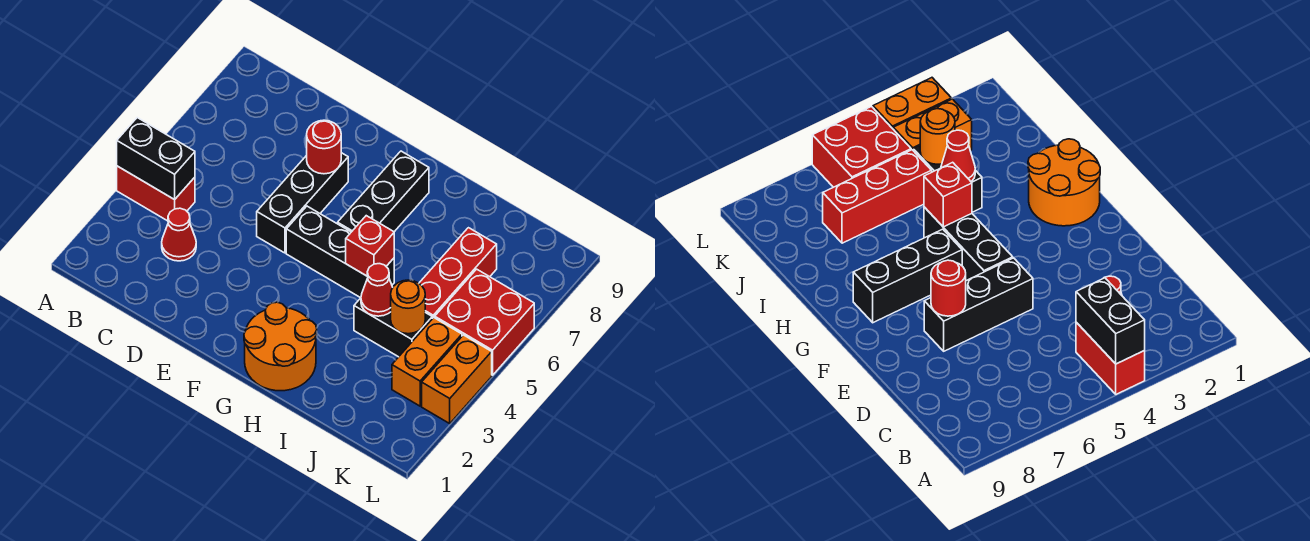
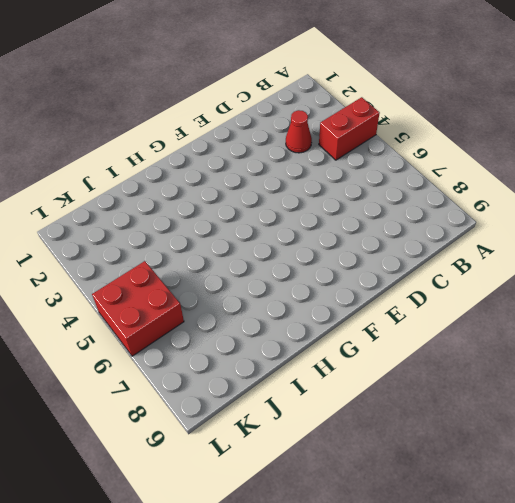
none -> black 1x3 brick [257,153,348,253]
none -> black 1x3 brick [286,206,394,298]
none -> orange 2x2 round brick [244,302,317,391]

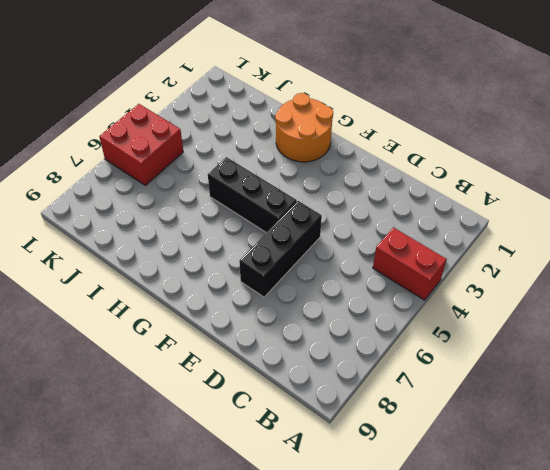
none -> red 1x1 cone [162,208,196,261]
none -> black 1x3 brick [338,151,429,232]
none -> black 1x2 brick [354,298,432,357]

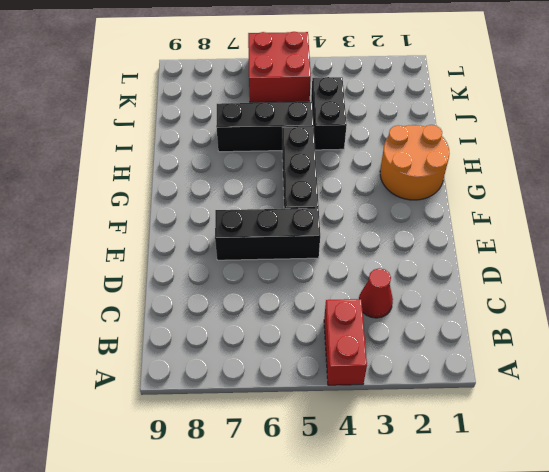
black 1x3 brick [216,102,314,152] -> black 1x3 brick moved to [338,151,429,232]
none -> red 1x3 brick [419,228,497,319]
none -> orange 1x2 brick [392,318,462,406]
none -> orange 1x2 brick [422,335,492,423]

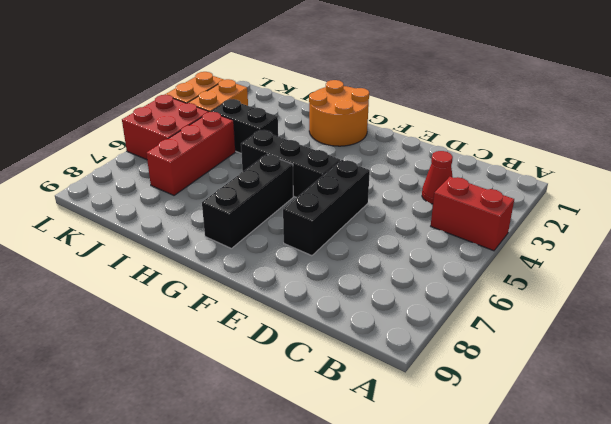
none -> black 1x2 brick [117,118,195,200]
none -> red 1x1 round brick [307,120,341,174]
none -> red 1x1 brick [346,216,394,276]

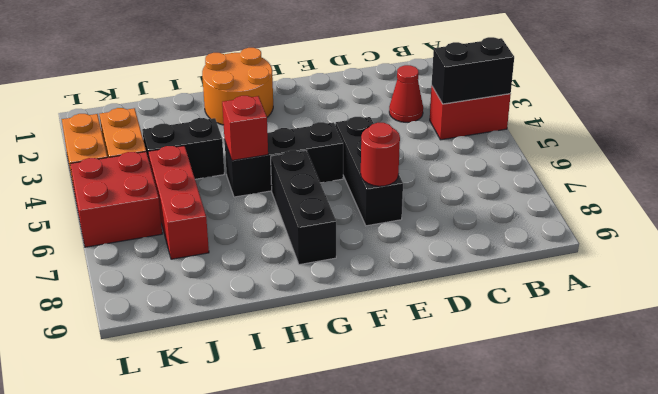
none -> red 1x1 cone [361,264,393,316]
none -> orange 1x1 round brick [391,280,425,334]

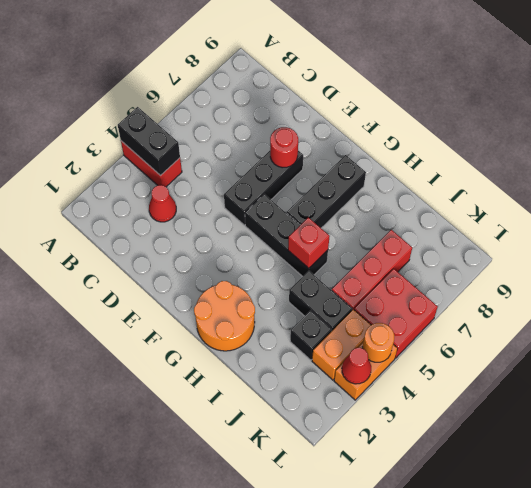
black 1x1 brick [290,311,332,360] -> none
red 1x1 cone [342,348,371,384] -> red 1x1 cone moved to [361,264,393,316]
orange 1x1 round brick [363,323,394,362] -> orange 1x1 round brick moved to [391,280,425,334]

